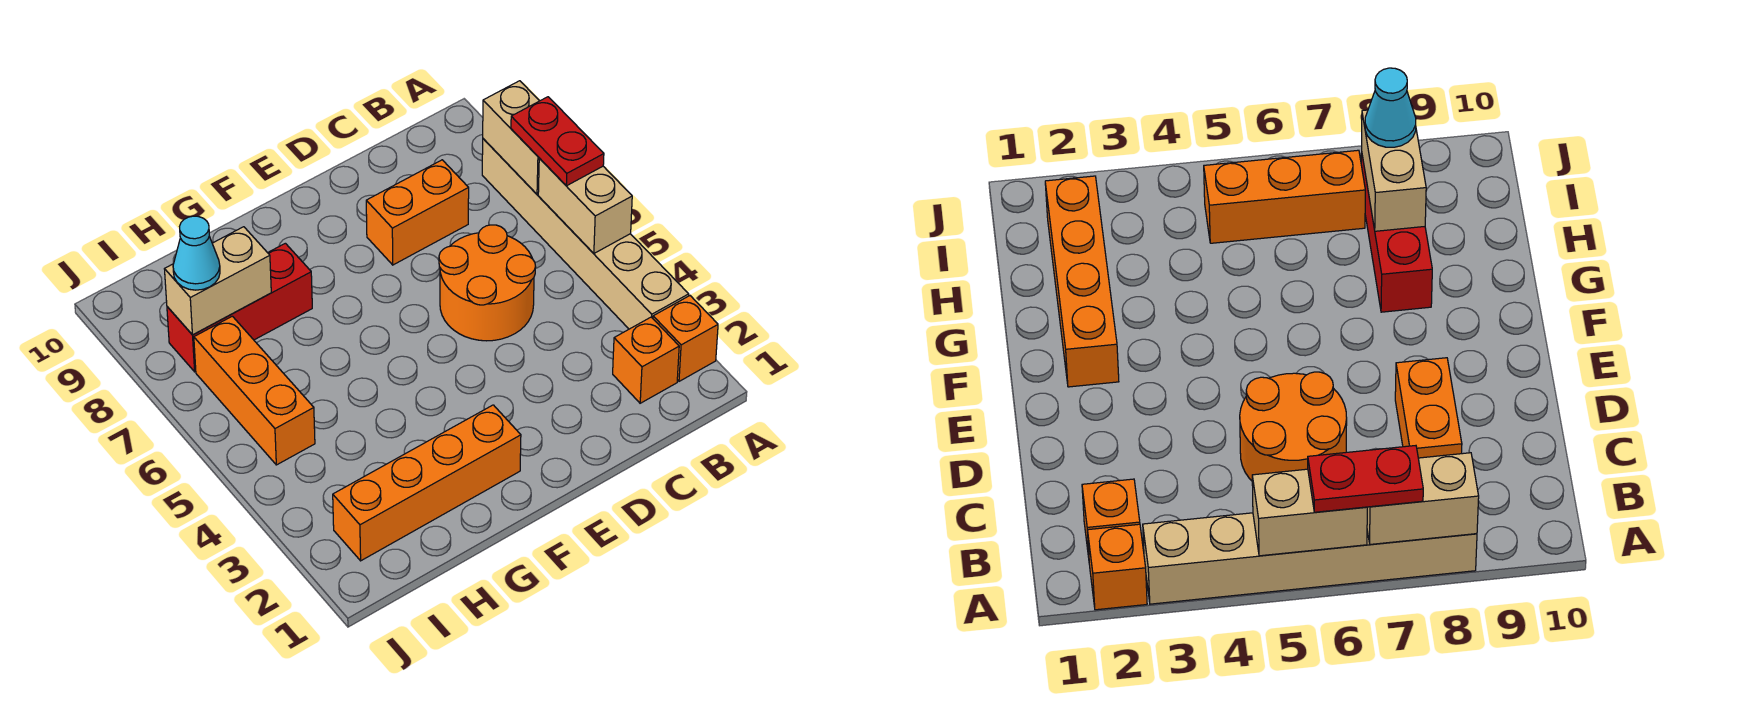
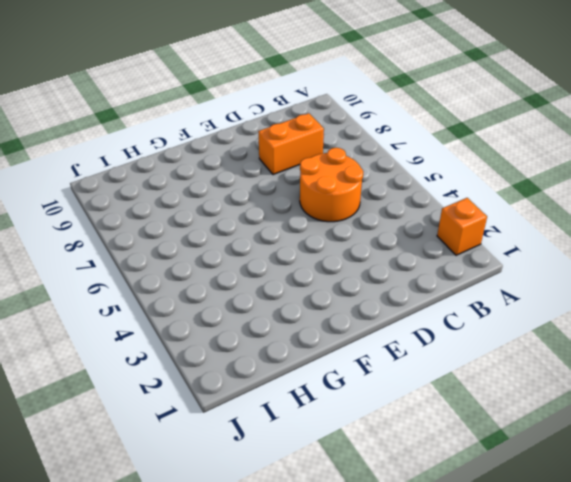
none -> tan 1x6 brick [482,139,689,329]
none -> orange 1x1 brick [613,317,679,403]
none -> orange 1x4 brick [333,405,521,561]

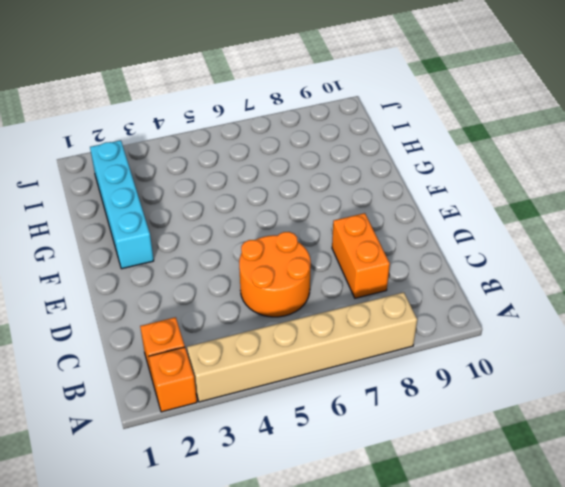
cyan 1x4 brick [90,140,154,269] -> orange 1x4 brick [333,405,521,561]
none -> red 1x3 brick [167,243,312,372]
none -> orange 1x3 brick [194,316,315,465]
none -> tan 1x2 brick [538,158,632,253]

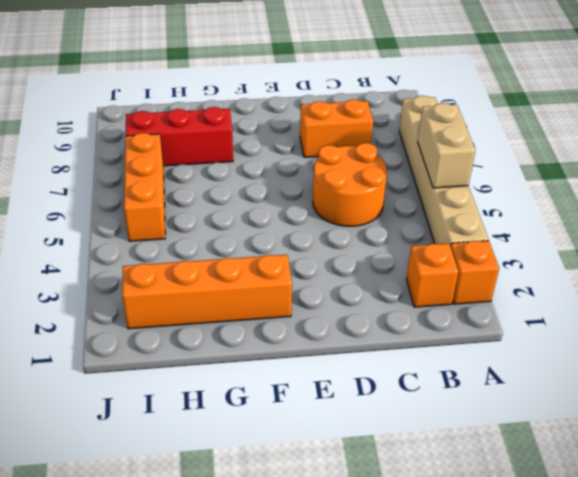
none -> tan 1x2 brick [483,81,539,194]
none -> tan 1x2 brick [165,227,271,335]
none -> red 1x2 plate [511,97,604,186]

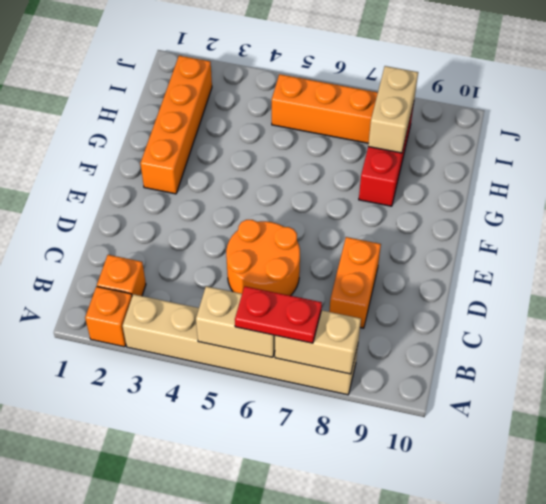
none -> cyan 1x1 cone [173,216,220,290]

